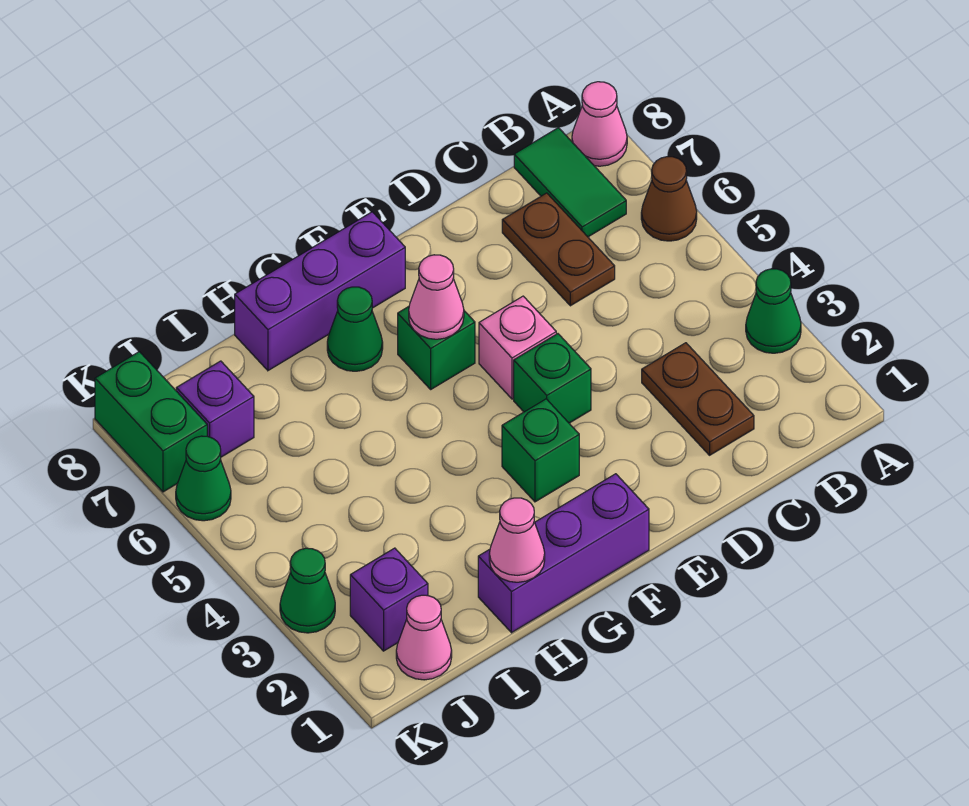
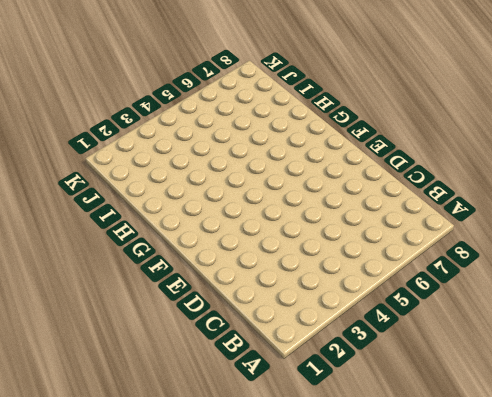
none -> green 1x1 cone [746,269,801,353]
none -> brown 1x1 cone [641,157,697,241]
none -> pink 1x1 cone [572,82,627,166]

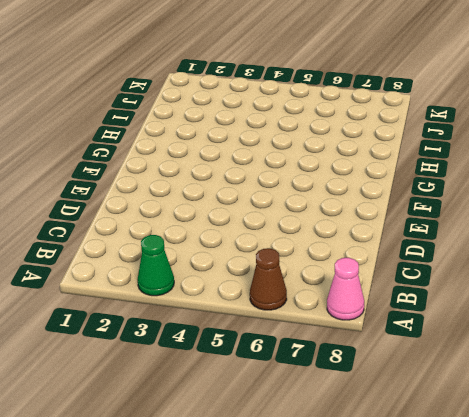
none -> green 1x2 tile [514,128,626,237]
none -> brown 1x2 plate [642,343,754,455]
none -> brown 1x2 plate [502,193,615,306]

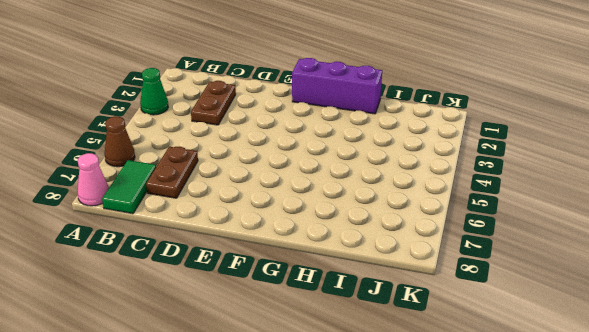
none -> green 1x1 brick [514,334,591,423]
none -> pink 1x1 brick [479,296,556,399]
none -> green 1x1 brick [502,399,579,502]

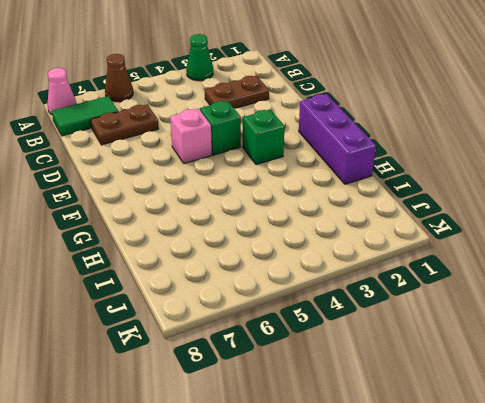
none -> green 1x1 brick [398,307,475,389]
none -> purple 1x3 brick [235,212,405,371]
none -> green 1x1 cone [327,287,383,371]

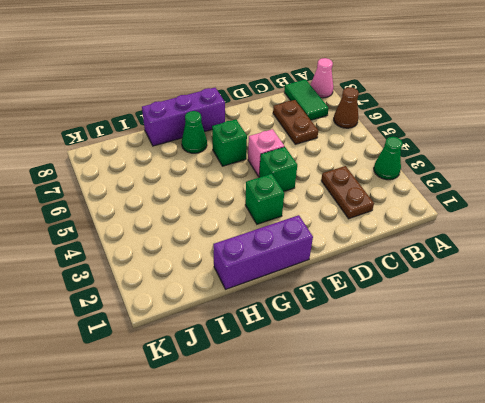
none -> pink 1x1 cone [396,595,452,680]
none -> purple 1x1 brick [350,548,428,651]
none -> purple 1x1 brick [176,361,254,457]

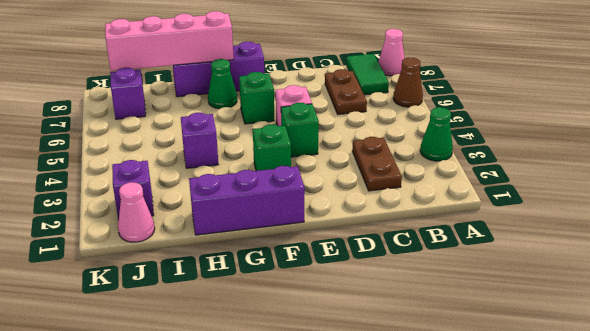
pink 1x4 brick [105,11,234,71] -> none
purple 1x1 brick [181,113,218,168] -> none
none -> green 1x1 cone [280,548,335,633]
none -> green 1x1 cone [176,436,231,521]
none -> green 1x2 brick [95,352,207,492]

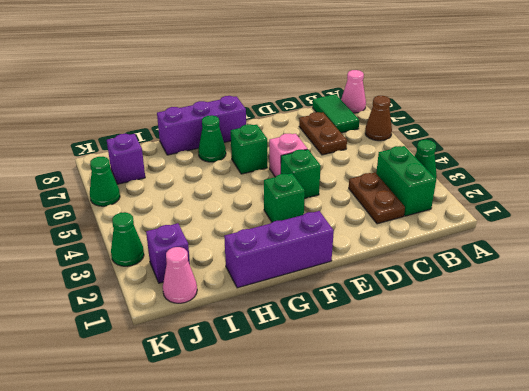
green 1x2 brick [376,146,436,216] -> green 1x2 brick moved to [95,352,207,492]
none -> pink 1x1 cone [409,255,464,339]
none -> pink 1x1 cone [489,498,545,582]

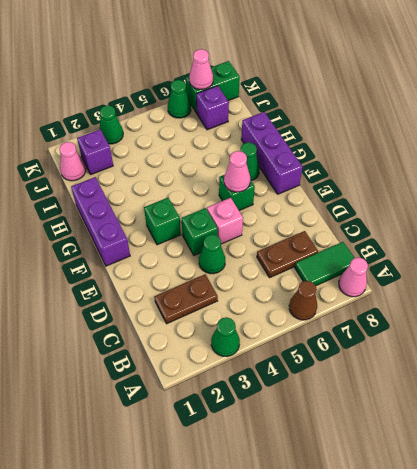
green 1x1 cone [199,234,225,274] -> none
pink 1x1 cone [189,49,213,89] -> pink 1x1 cone moved to [489,498,545,582]

